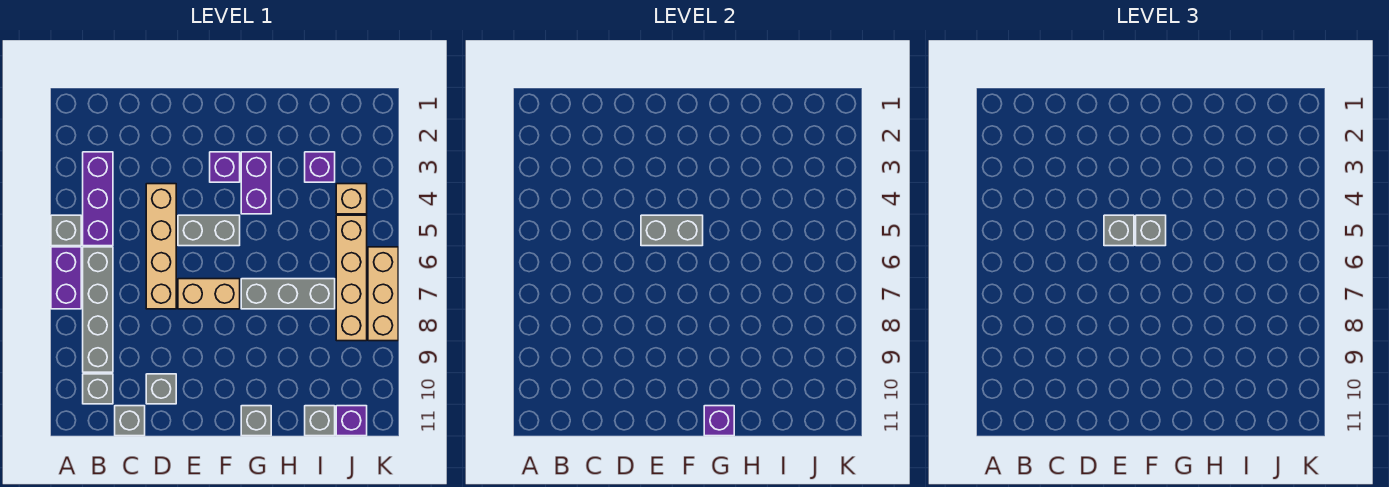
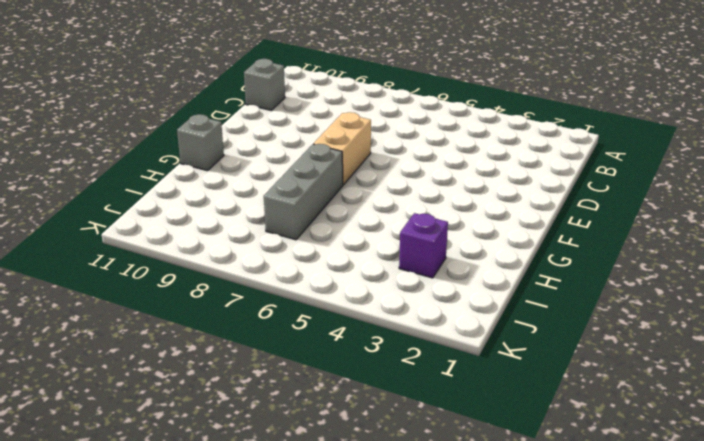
none -> grey 1x1 brick [51,215,81,246]
none -> purple 1x2 brick [51,247,81,309]
none -> purple 1x3 brick [83,152,113,246]

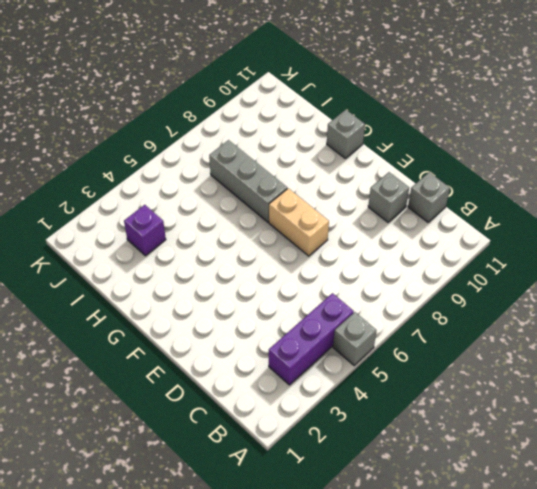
none -> purple 1x2 brick [51,247,81,309]
none -> grey 1x4 brick [83,247,113,372]
none -> grey 1x1 brick [83,374,113,404]

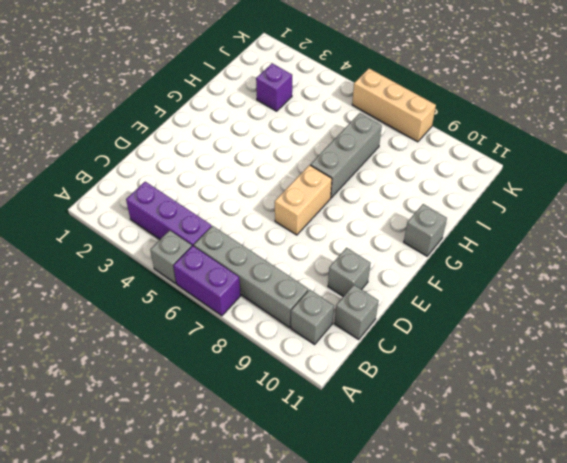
none -> tan 1x4 brick [146,184,176,309]
none -> grey 1x2 brick [178,215,240,246]
none -> purple 1x1 brick [210,152,240,182]

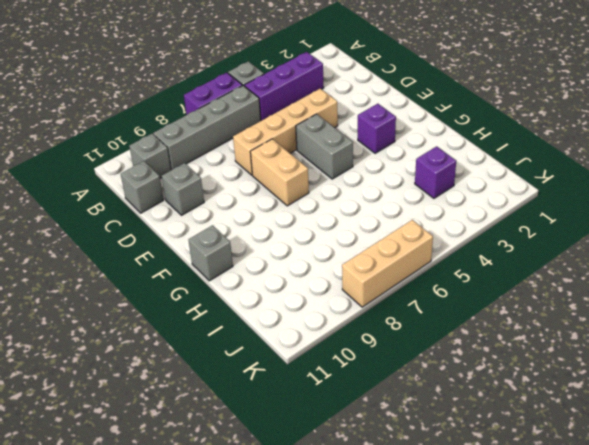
none -> purple 1x2 brick [241,152,271,214]
none -> grey 1x3 brick [241,279,335,309]
none -> grey 1x1 brick [305,406,335,436]

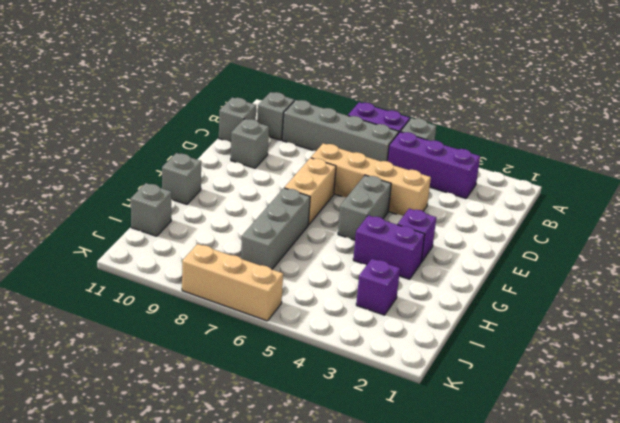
none -> tan 1x1 brick [336,184,367,214]
none -> tan 1x4 brick [336,215,367,341]
none -> purple 1x1 brick [336,406,367,436]

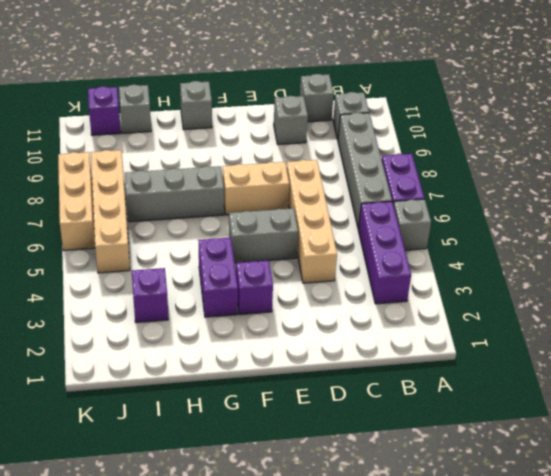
none -> tan 1x1 brick [336,184,367,214]
none -> grey 1x2 brick [641,215,703,246]
none -> purple 1x1 brick [704,406,734,436]

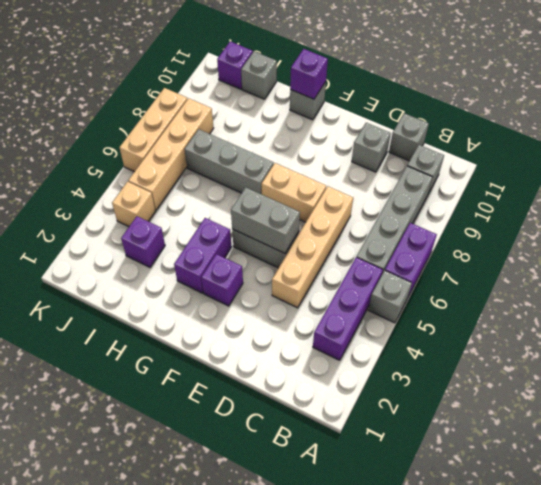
none -> grey 1x1 brick [1104,215,1134,246]
none -> grey 1x1 brick [1136,215,1166,246]

